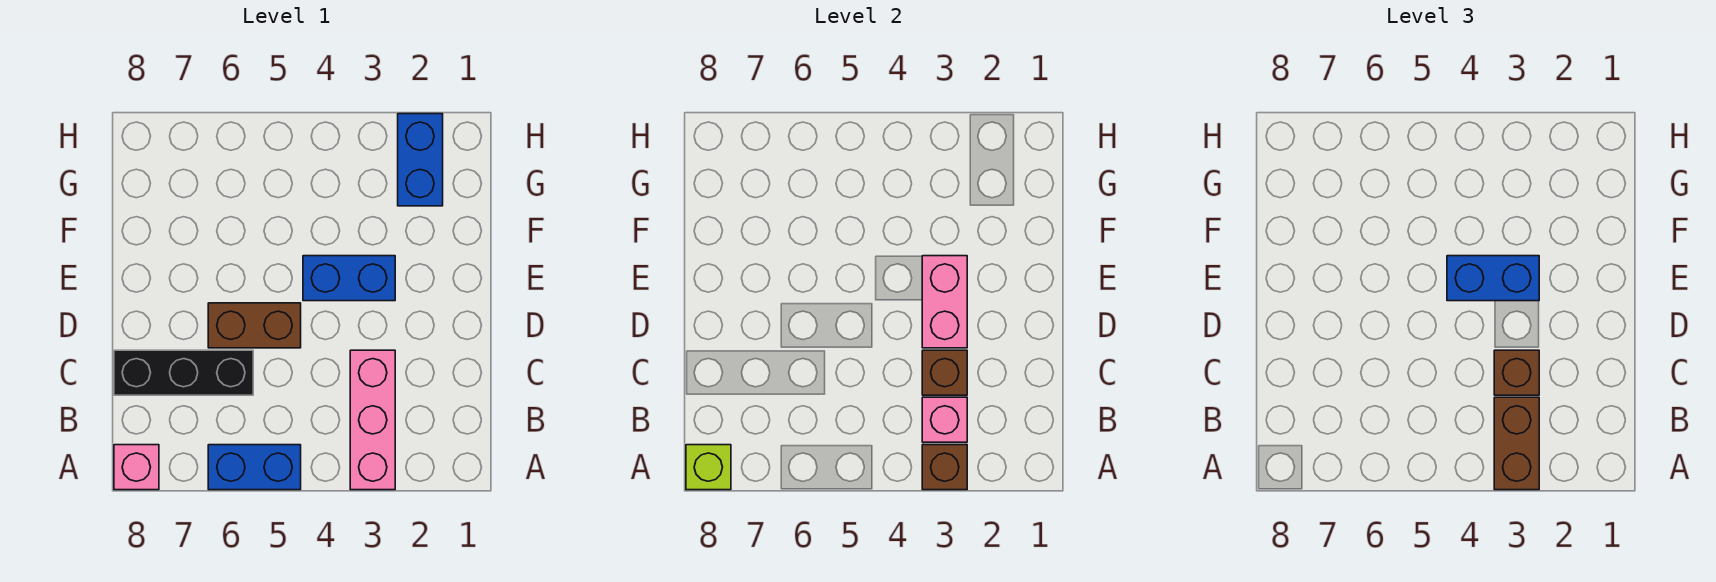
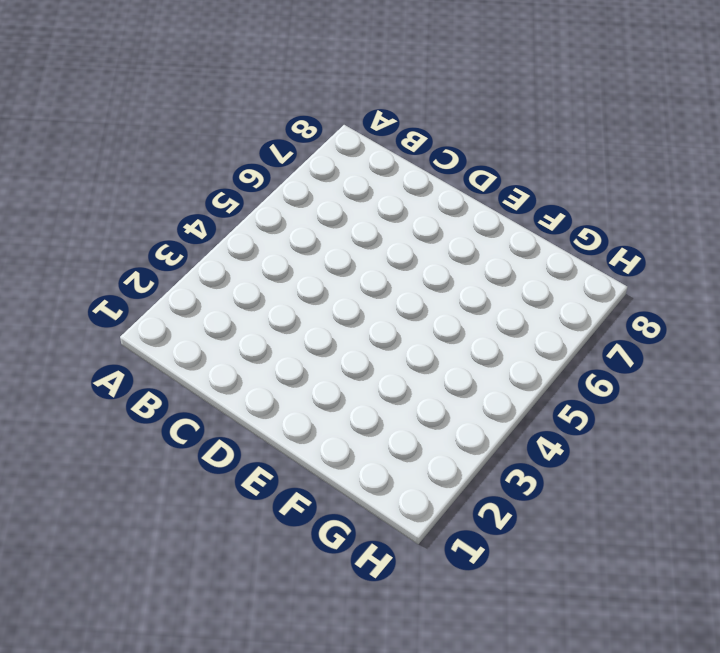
none -> pink 1x3 brick [350,350,395,490]
none -> blue 1x2 brick [208,445,301,490]
none -> pink 1x1 brick [114,445,159,490]

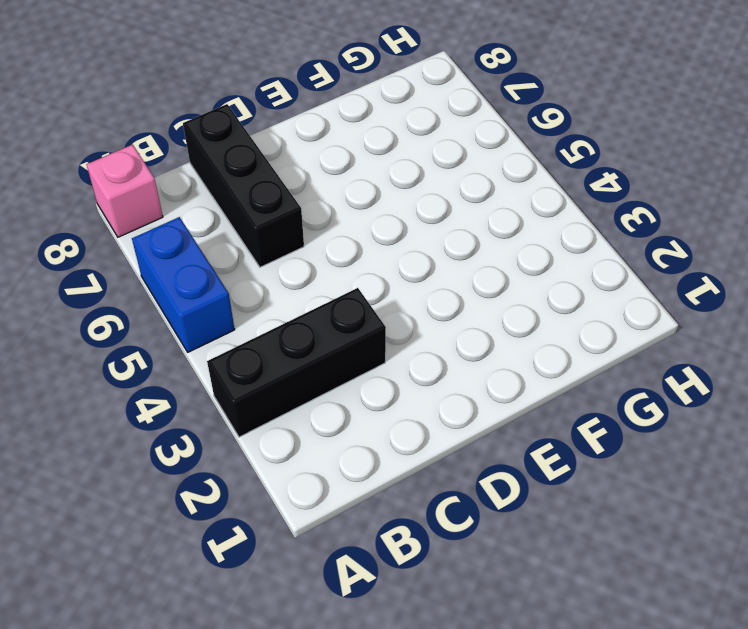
black 1x3 brick [207,288,386,437] -> pink 1x3 brick [350,350,395,490]
none -> brown 1x2 brick [208,303,301,348]
none -> blue 1x2 brick [303,256,395,301]
none -> blue 1x2 brick [398,114,443,206]

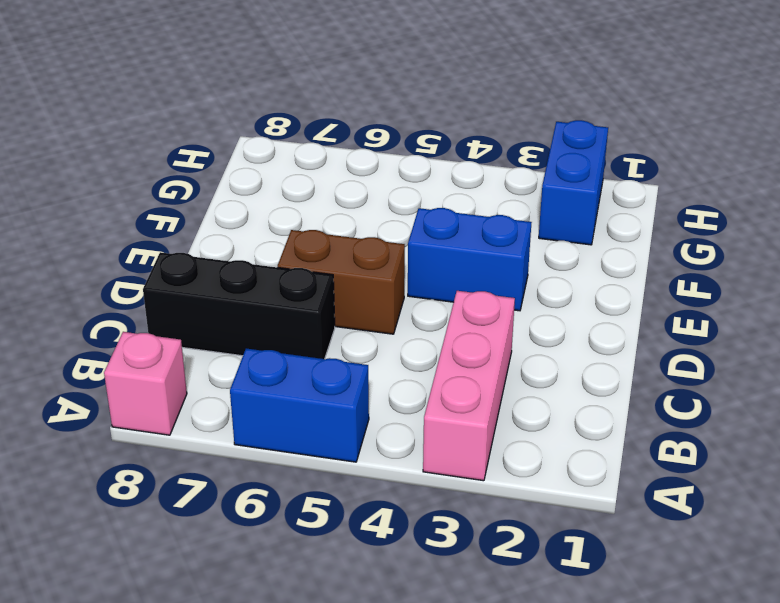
none -> brown 1x1 brick [922,445,967,490]
none -> lime 1x1 brick [686,445,731,490]
none -> pink 1x1 brick [922,397,967,442]

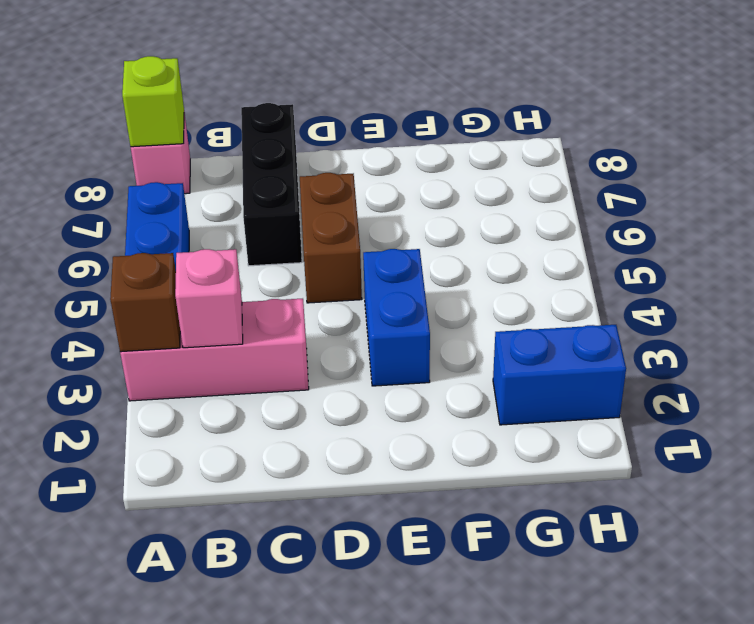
none -> brown 1x1 brick [922,350,967,395]
none -> pink 1x2 brick [922,256,967,348]
none -> brown 1x2 brick [1494,397,1539,490]

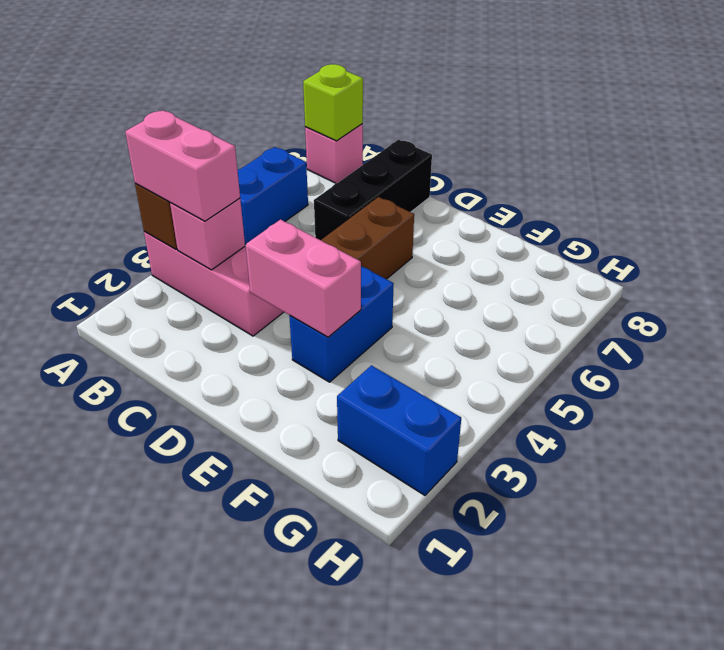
pink 1x2 brick [125,110,240,221] -> brown 1x2 brick [1494,397,1539,490]
none -> brown 1x1 brick [922,350,967,395]
none -> brown 1x1 brick [1494,350,1539,395]
none -> blue 1x2 brick [1447,256,1539,301]

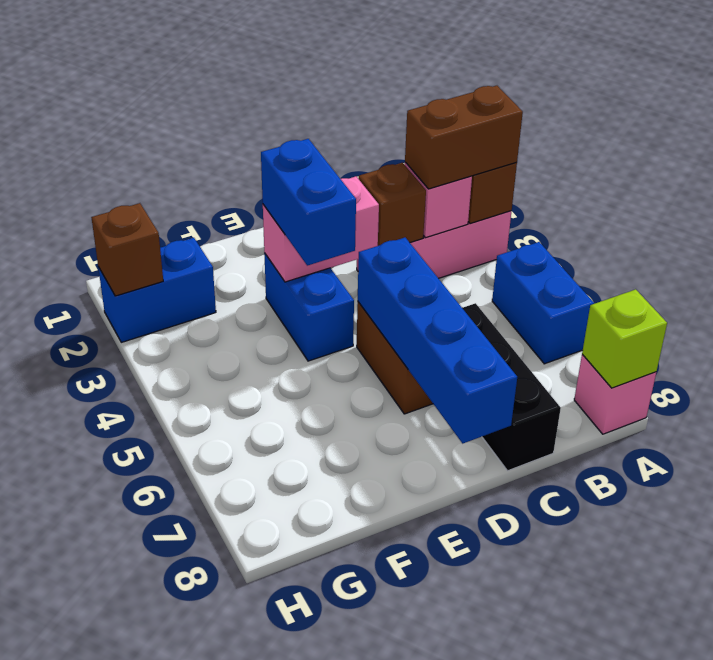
blue 1x4 brick [358,238,517,443] -> none
brown 1x1 brick [91,203,163,296] -> brown 1x1 brick moved to [1494,350,1539,395]

